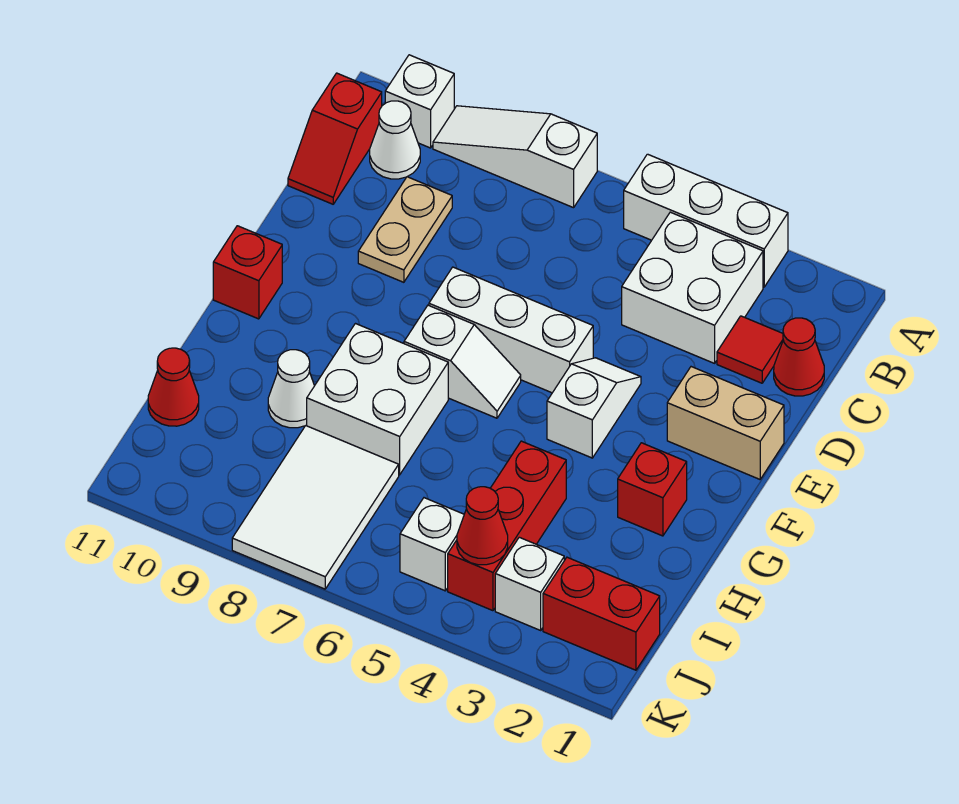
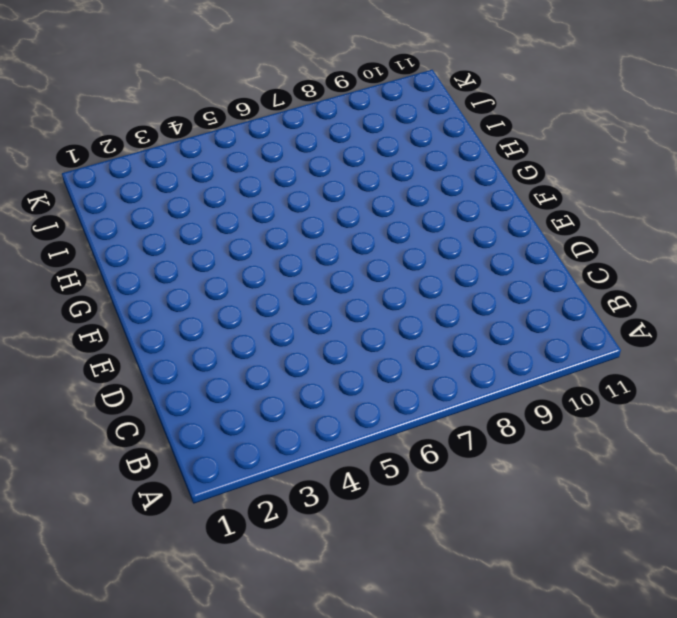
none -> white 1x3 brick [624,154,788,287]
none -> white 1x3 slope [433,106,597,208]
none -> white 1x1 brick [385,55,454,148]

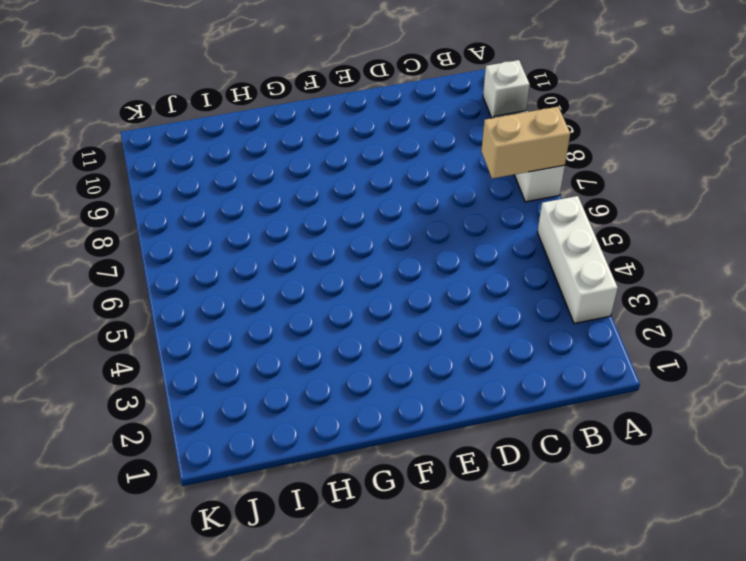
tan 1x2 brick [481,107,570,178] -> tan 1x2 brick turned to [667,367,784,479]
none -> white 2x2 brick [622,212,763,363]
none -> white 1x1 cone [370,101,420,179]
none -> red 1x2 slope [288,73,382,204]

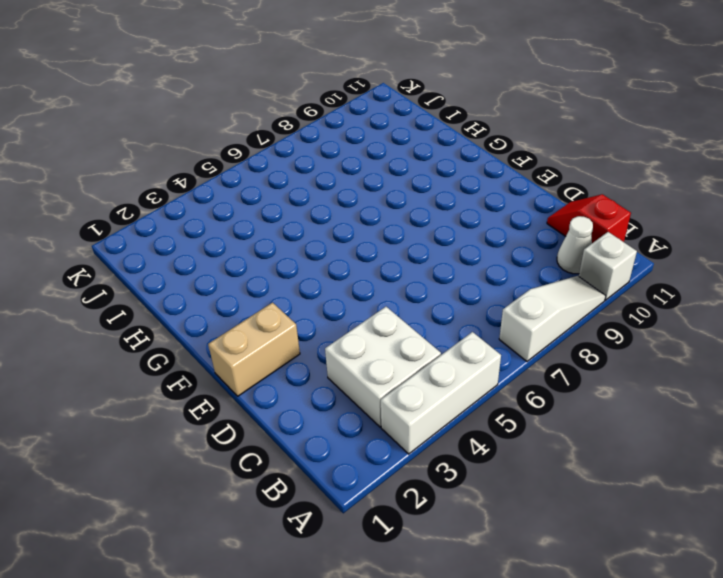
none -> red 1x1 cone [774,318,824,396]
none -> red 1x1 tile [717,316,783,383]
none -> tan 1x2 plate [358,177,452,282]

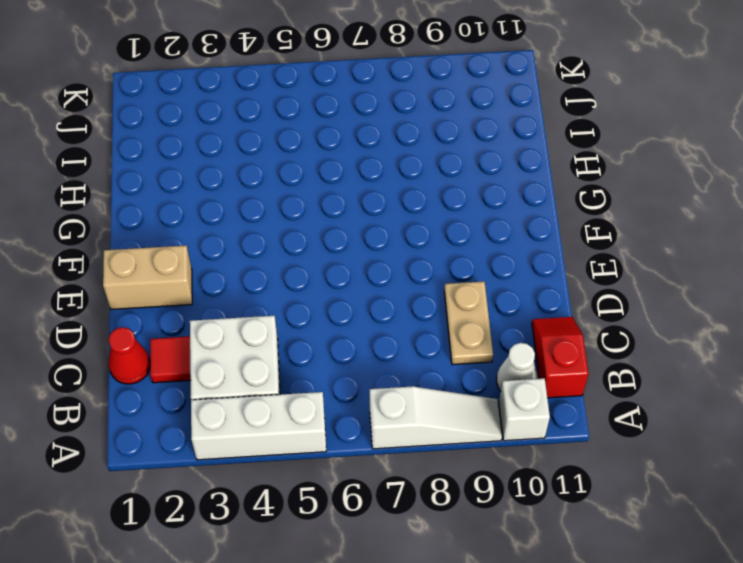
none -> white 1x2 slope [547,358,641,458]
none -> white 1x3 brick [429,267,593,393]
none -> white 1x2 slope [404,305,521,418]

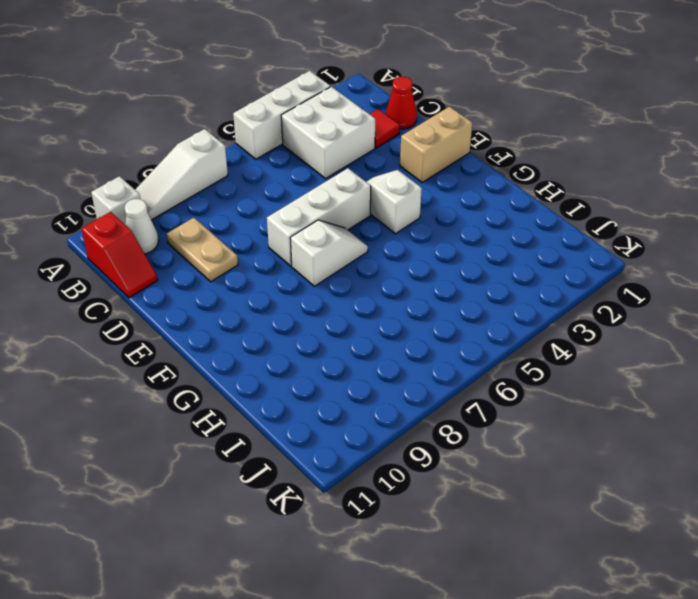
none -> red 1x1 brick [213,226,282,319]
none -> red 1x1 brick [618,443,687,536]
none -> white 2x2 brick [307,324,448,475]

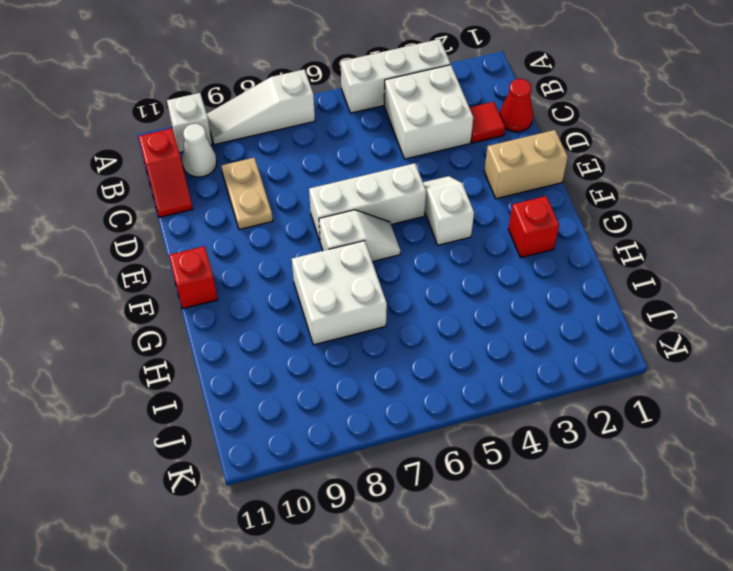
none -> red 1x3 brick [448,441,566,611]
none -> white 1x1 cone [268,350,315,428]
none -> white 2x3 tile [232,426,399,589]

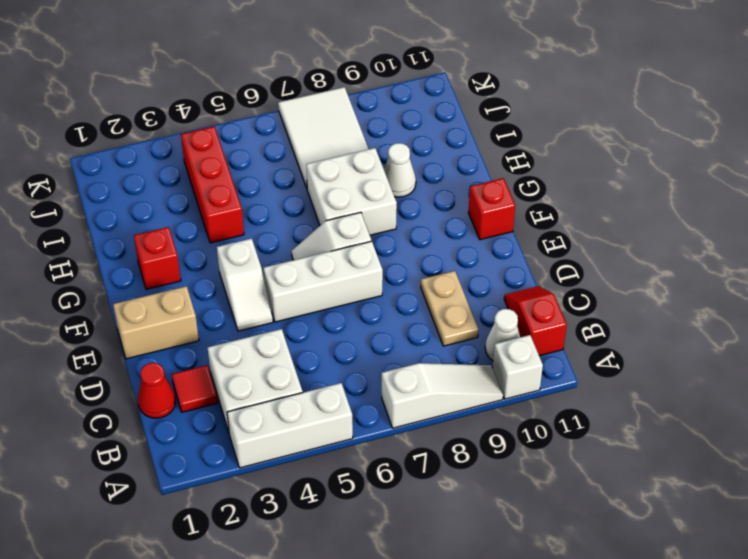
none -> red 1x1 cone [148,348,199,426]
none -> red 1x2 brick [543,557,660,670]
none -> white 1x1 brick [495,537,564,630]

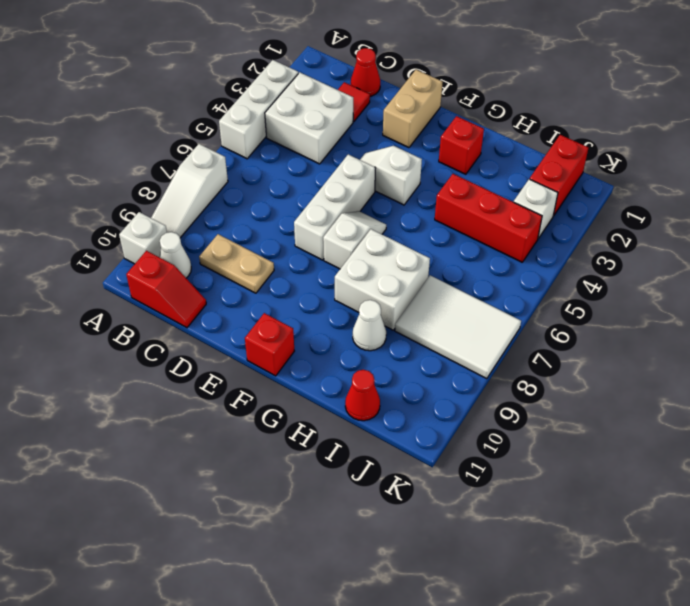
none -> white 1x1 brick [400,498,464,591]
none -> red 1x1 cone [457,487,508,565]

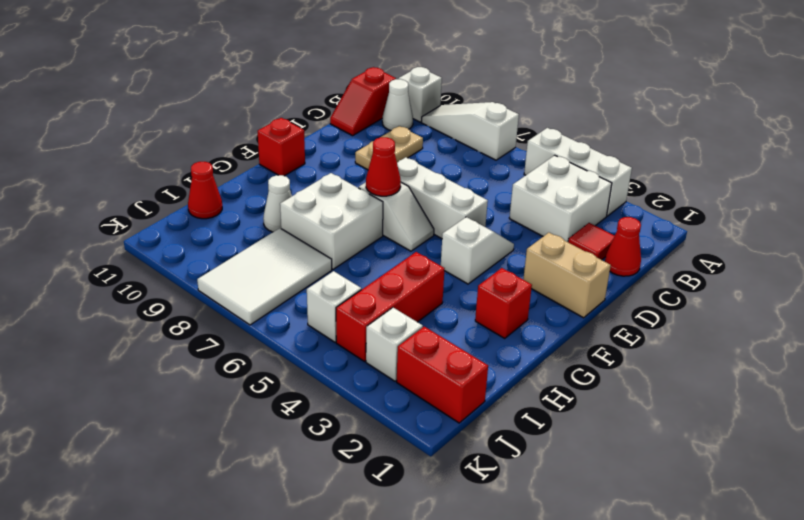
red 1x1 cone [366,137,401,196] -> red 1x1 cone moved to [457,487,508,565]

